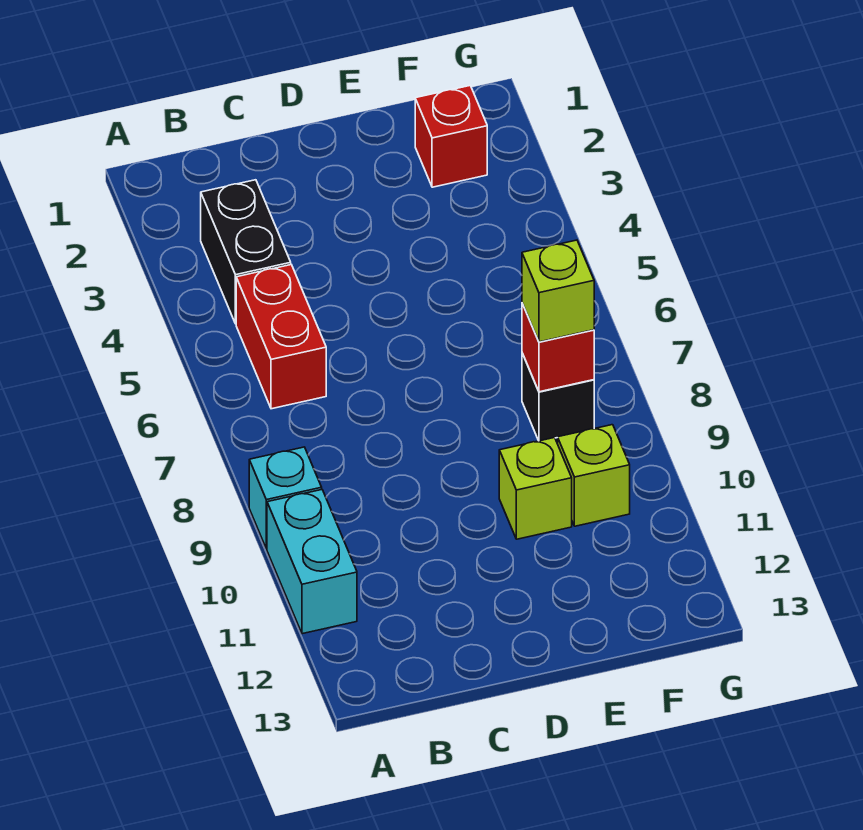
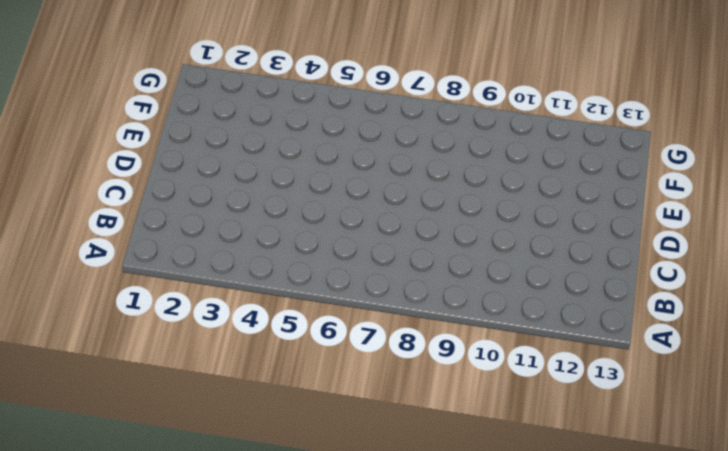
none -> cyan 1x1 brick [249,447,322,549]
none -> cyan 1x2 brick [267,490,357,634]

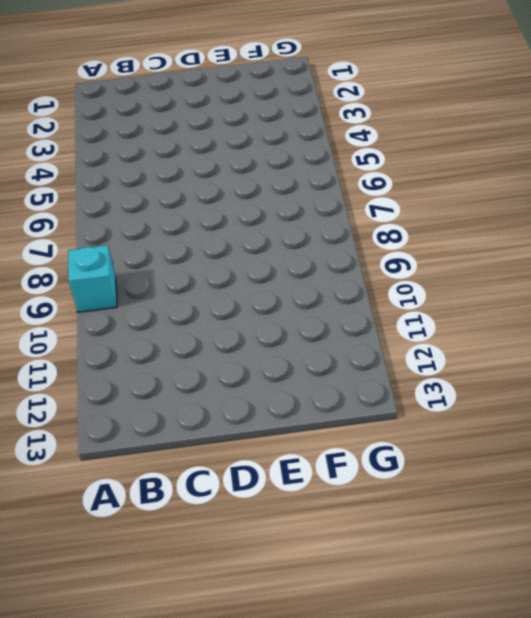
none -> cyan 1x2 brick [267,490,357,634]
none -> black 1x2 brick [201,180,291,324]

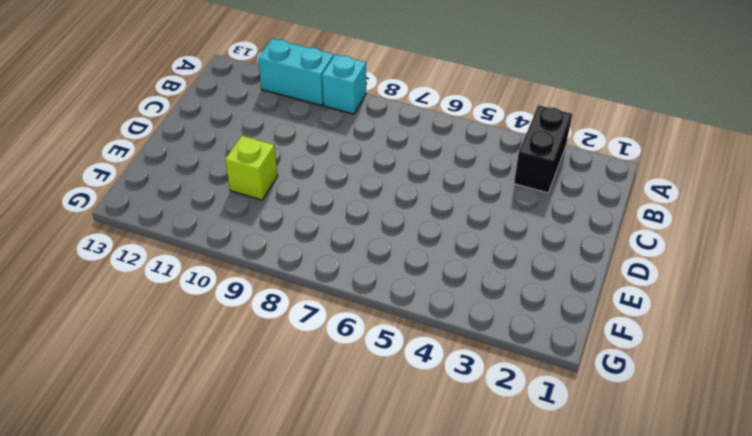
black 1x2 brick [514,105,572,193] -> black 1x2 brick turned to [201,180,291,324]
none -> red 1x2 brick [236,265,326,409]
none -> red 1x1 brick [415,86,487,187]

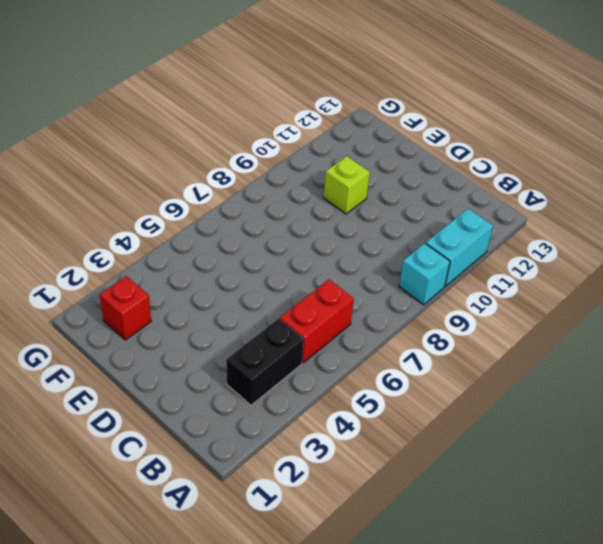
none -> black 1x1 brick [522,353,594,441]
none -> lime 1x1 brick [558,425,630,526]

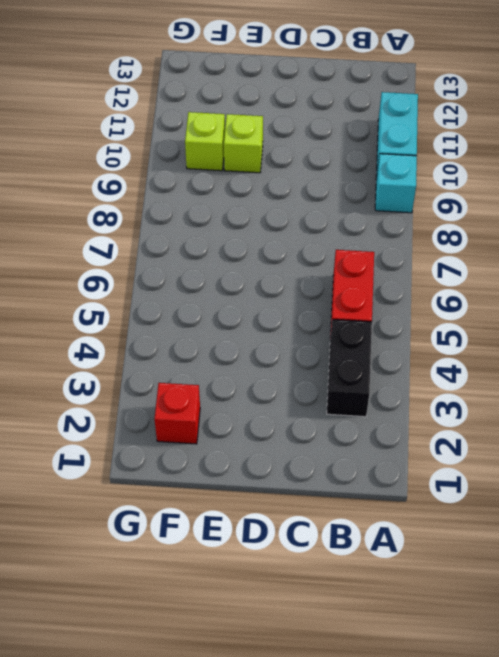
none -> black 1x1 brick [522,353,594,441]
none -> red 1x1 brick [522,303,594,392]

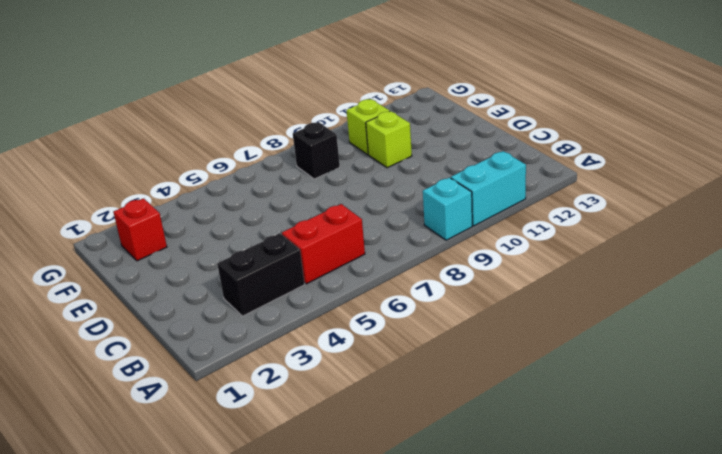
none -> red 1x1 brick [522,303,594,392]
none -> lime 1x1 brick [522,240,594,342]

